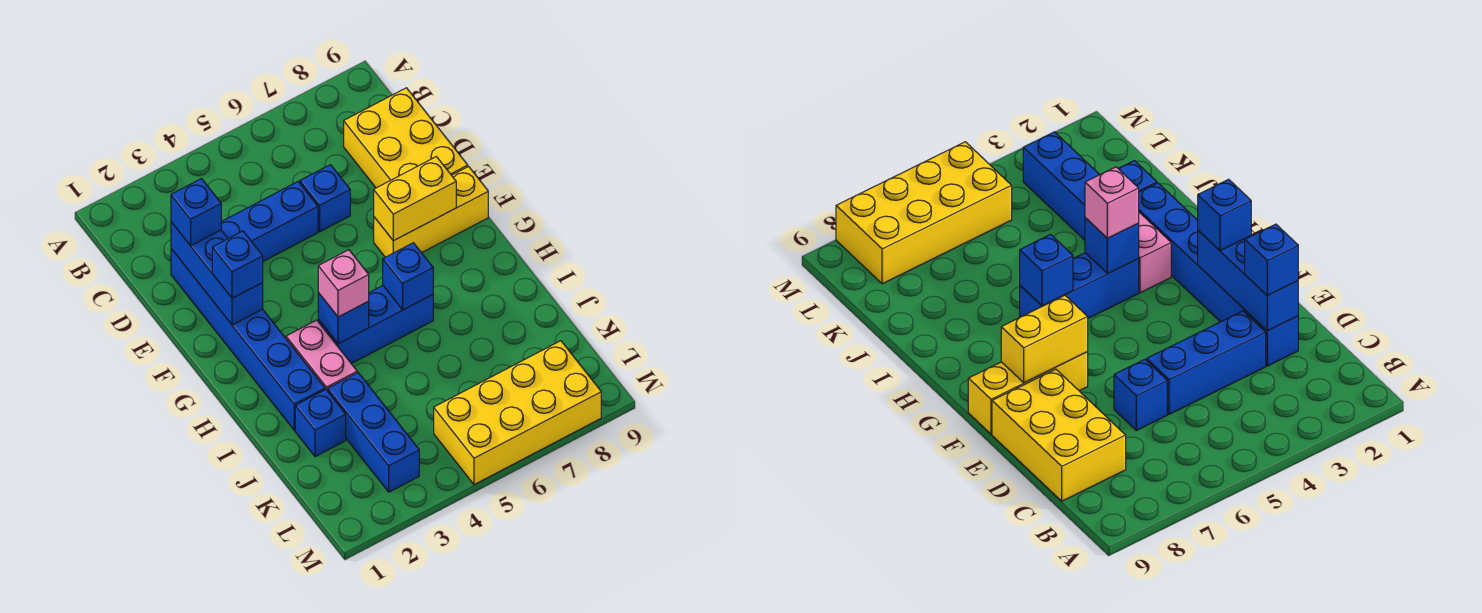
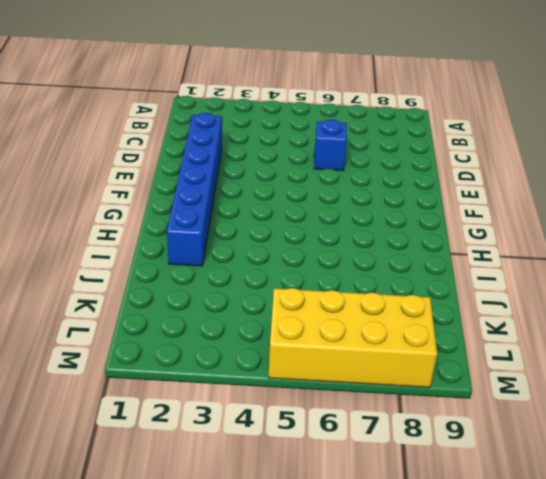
none -> yellow 2x3 brick [344,88,468,188]
none -> blue 1x3 brick [221,182,318,261]
none -> yellow 1x3 brick [374,166,488,257]

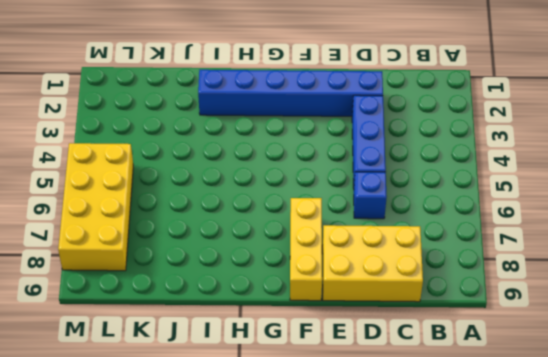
none -> pink 1x2 brick [286,320,357,391]
none -> blue 1x3 brick [318,286,433,364]
none -> blue 1x1 brick [295,390,346,457]

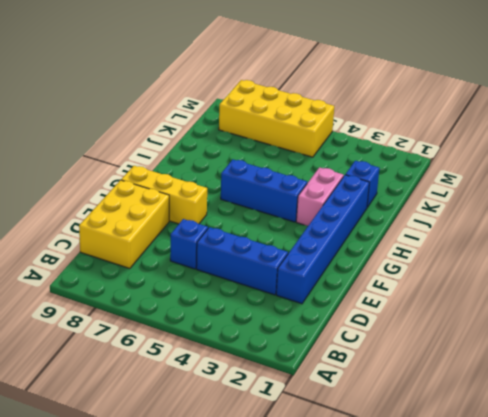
none -> blue 1x3 brick [328,373,419,492]
none -> blue 1x3 brick [171,222,263,325]
none -> yellow 1x2 brick [374,157,456,241]

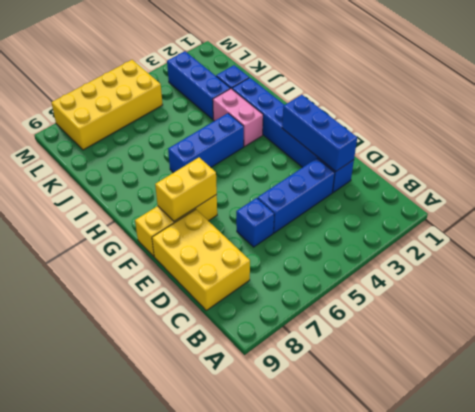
none -> blue 1x1 brick [318,293,369,344]
none -> blue 1x1 brick [383,243,433,310]
none -> blue 1x1 brick [171,179,221,246]

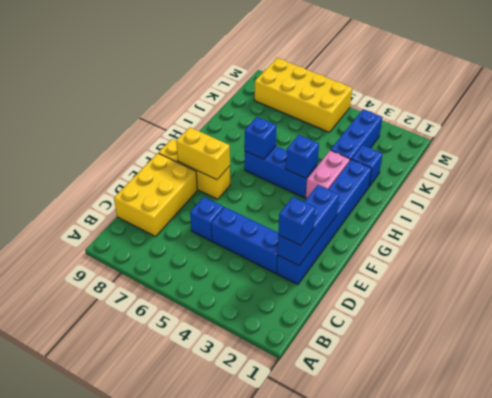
none -> blue 1x1 brick [212,231,263,298]
none -> pink 1x1 brick [318,250,369,317]

